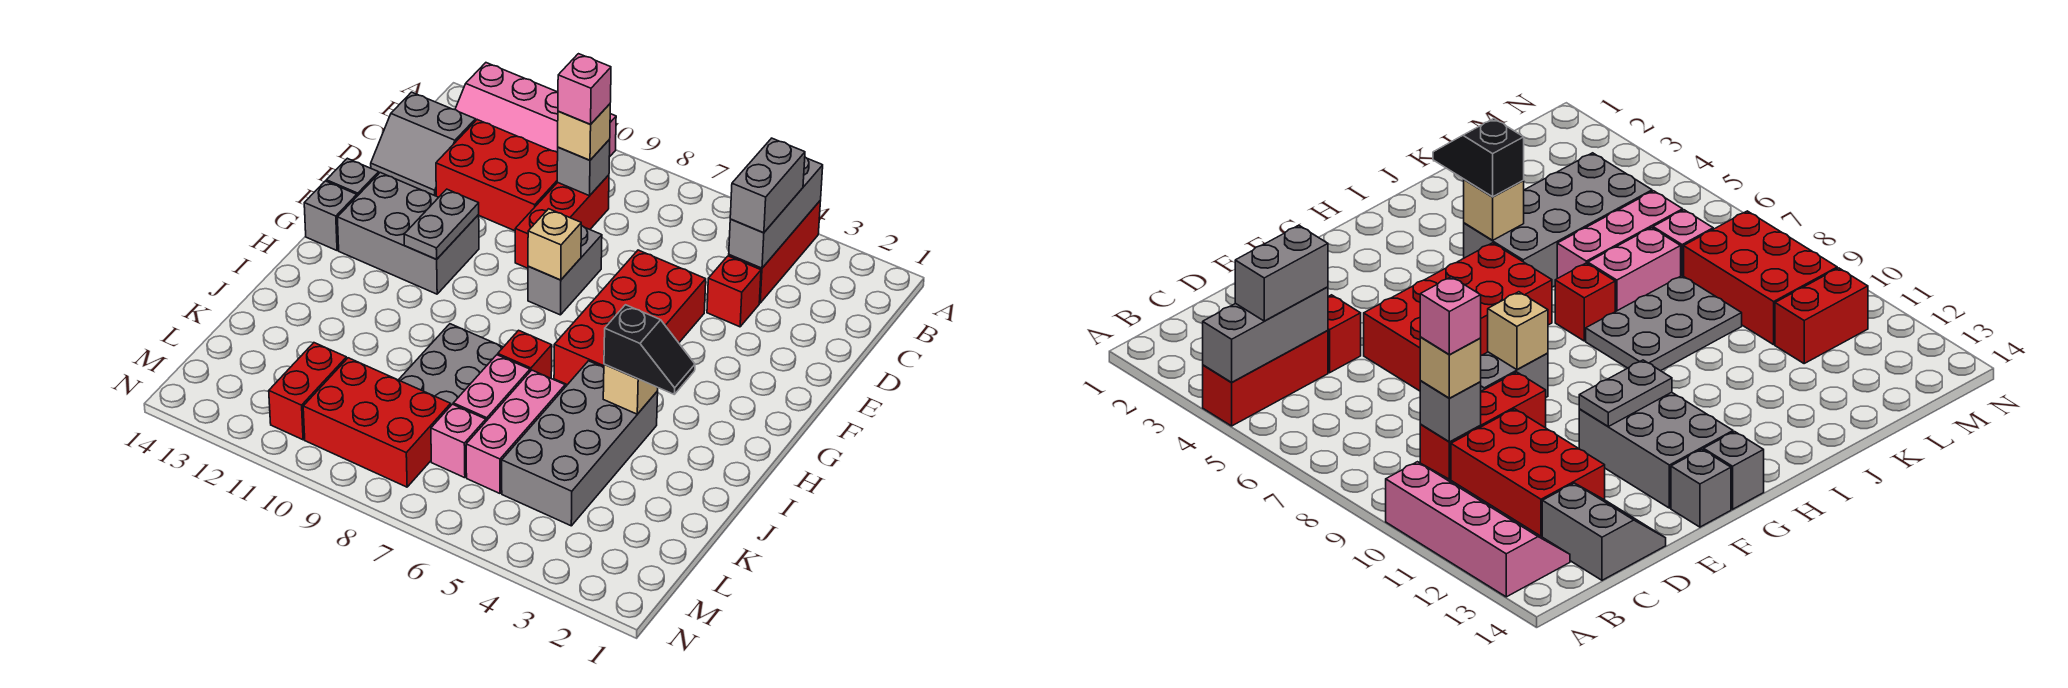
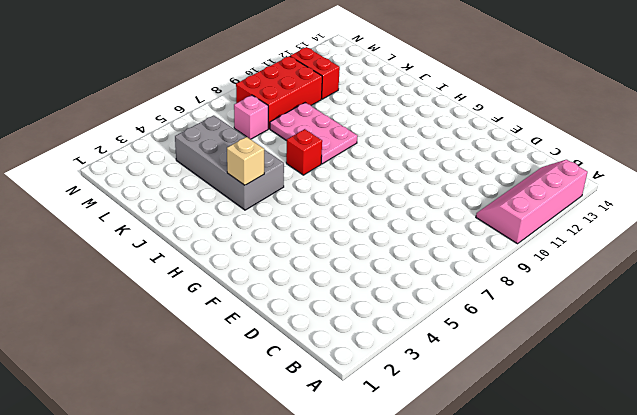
pink 2x3 plate [270,103,357,164] -> grey 2x3 plate [399,324,503,405]
none -> red 1x3 brick [729,200,821,303]
none -> red 1x3 brick [515,175,609,268]
none -> red 2x3 brick [436,120,558,231]

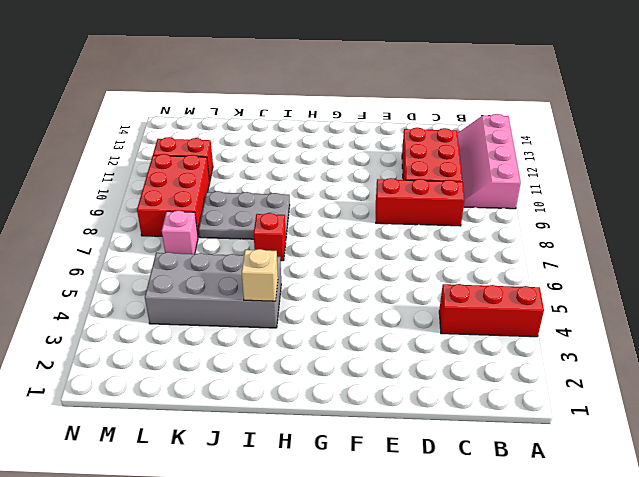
none -> grey 2x2 slope [371,92,476,196]
none -> red 1x1 brick [707,256,761,327]
none -> red 2x4 brick [554,250,706,385]

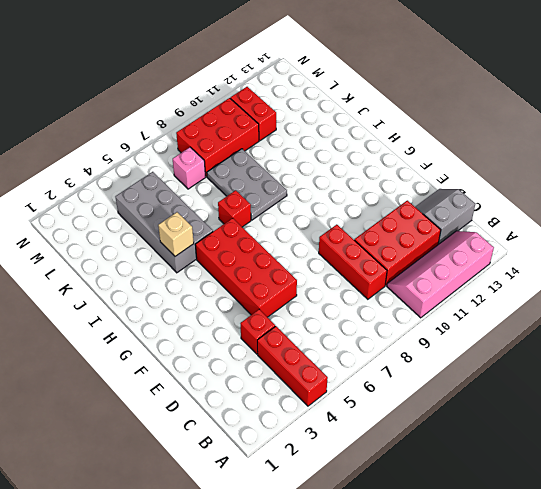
none -> grey 1x2 brick [528,226,602,315]
none -> grey 2x3 brick [337,173,479,294]
none -> grey 1x1 brick [326,158,379,196]

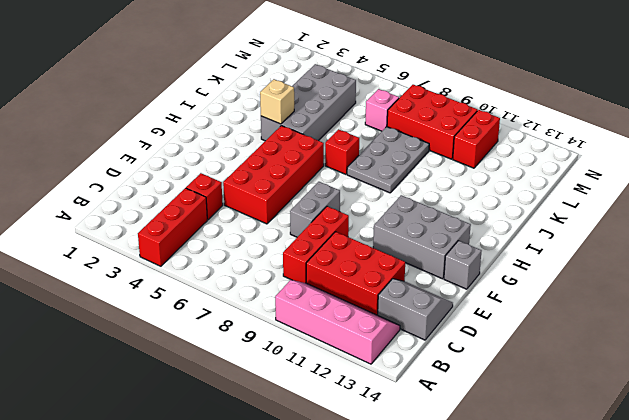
none -> grey 1x1 brick [304,181,357,250]
none -> pink 1x3 brick [466,370,565,493]
none -> pink 1x2 brick [453,355,530,421]

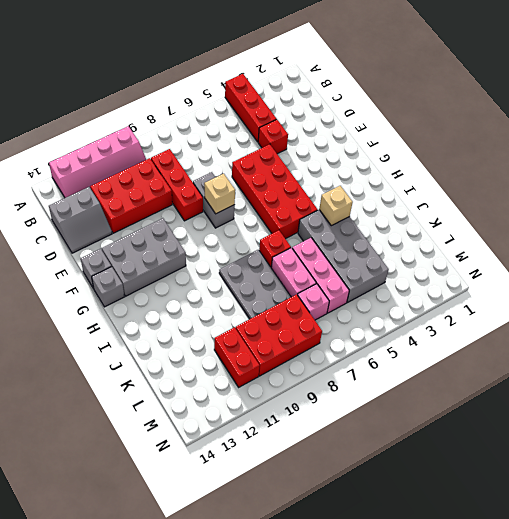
none -> grey 1x3 brick [729,157,823,268]
none -> grey 1x1 brick [557,140,610,196]
none -> grey 1x2 plate [404,189,479,259]

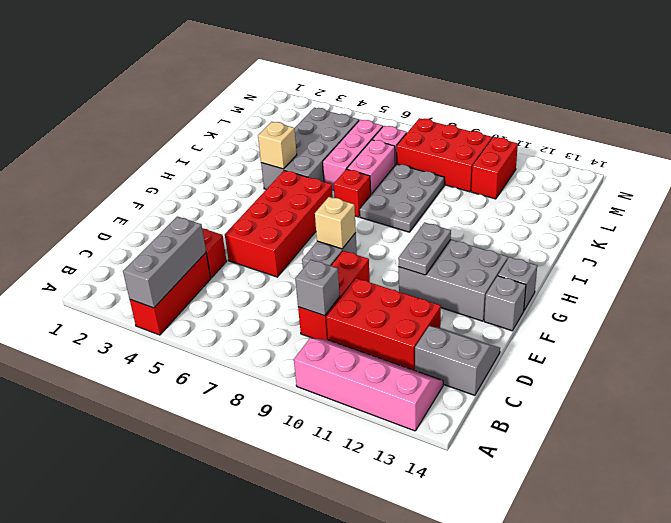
none -> grey 1x2 brick [730,138,805,233]
none -> tan 1x1 brick [558,104,610,160]
none -> black 1x2 slope [604,305,695,394]

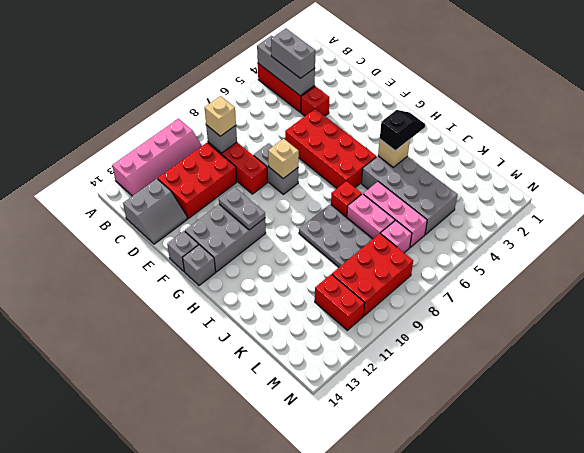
none -> pink 1x1 brick [558,54,611,124]

